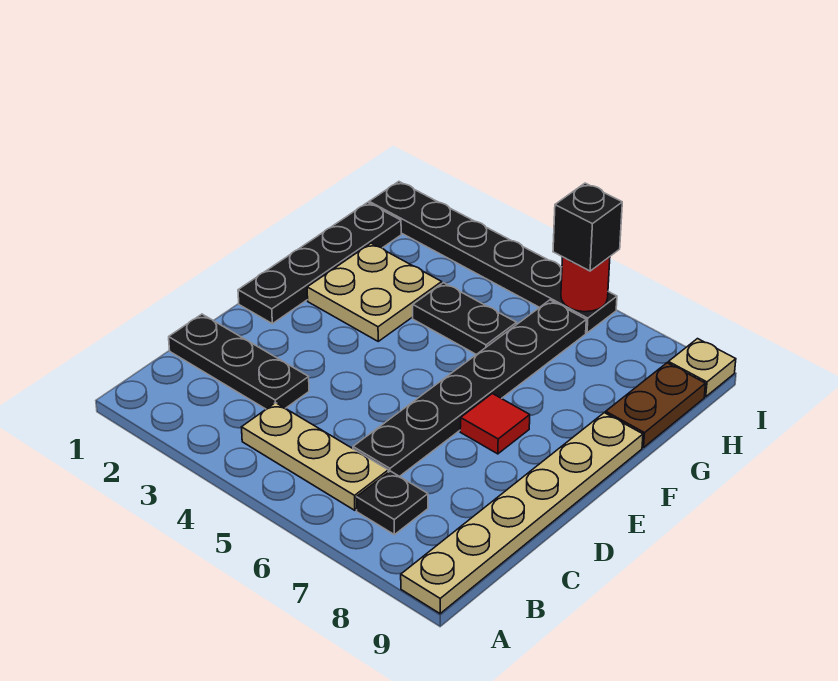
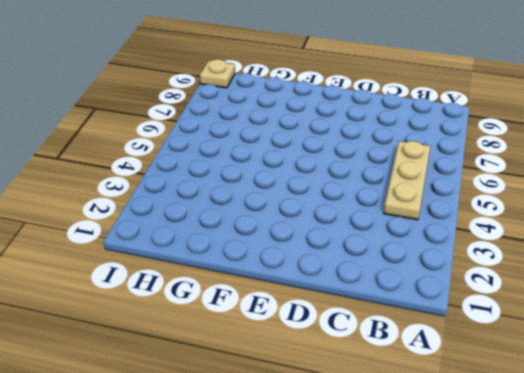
none -> tan 1x6 plate [401,413,643,614]
none -> black 1x1 plate [356,471,428,535]
none -> black 1x3 plate [169,314,309,409]

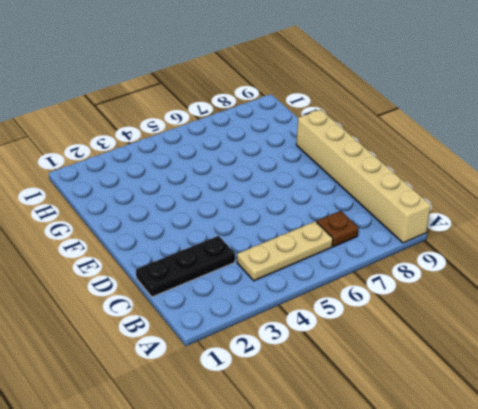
tan 1x6 brick [296,109,431,243] -> tan 1x6 plate [401,413,643,614]
brown 1x1 plate [317,211,358,247] -> black 1x1 plate [356,471,428,535]
none -> black 1x6 plate [353,300,586,477]
none -> black 1x4 plate [238,202,401,324]
none -> red 1x1 tile [460,393,530,454]

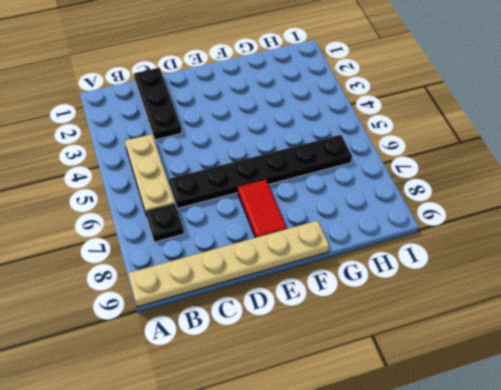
red 1x2 tile [238,179,287,238] -> red 1x1 tile [460,393,530,454]
none -> black 1x4 plate [238,202,401,324]
none -> tan 2x2 plate [307,243,442,341]
none -> black 1x2 plate [413,283,517,355]

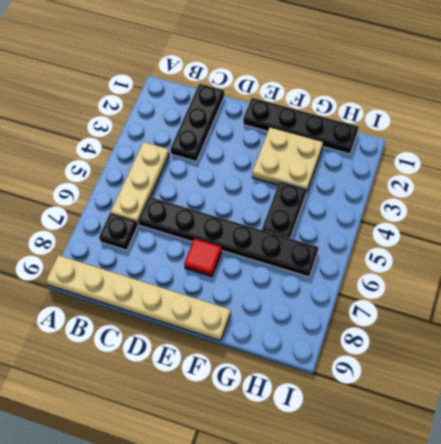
none -> brown 1x2 plate [606,363,705,448]
none -> black 1x6 plate [369,182,617,333]
none -> tan 1x1 plate [668,339,736,397]

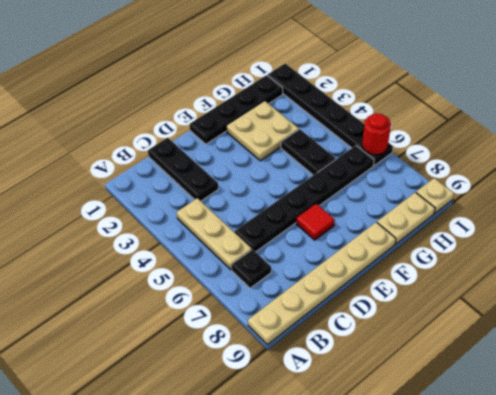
tan 1x2 plate [377,192,435,244] -> brown 1x2 plate [606,363,705,448]
none -> black 1x1 brick [553,183,622,271]

